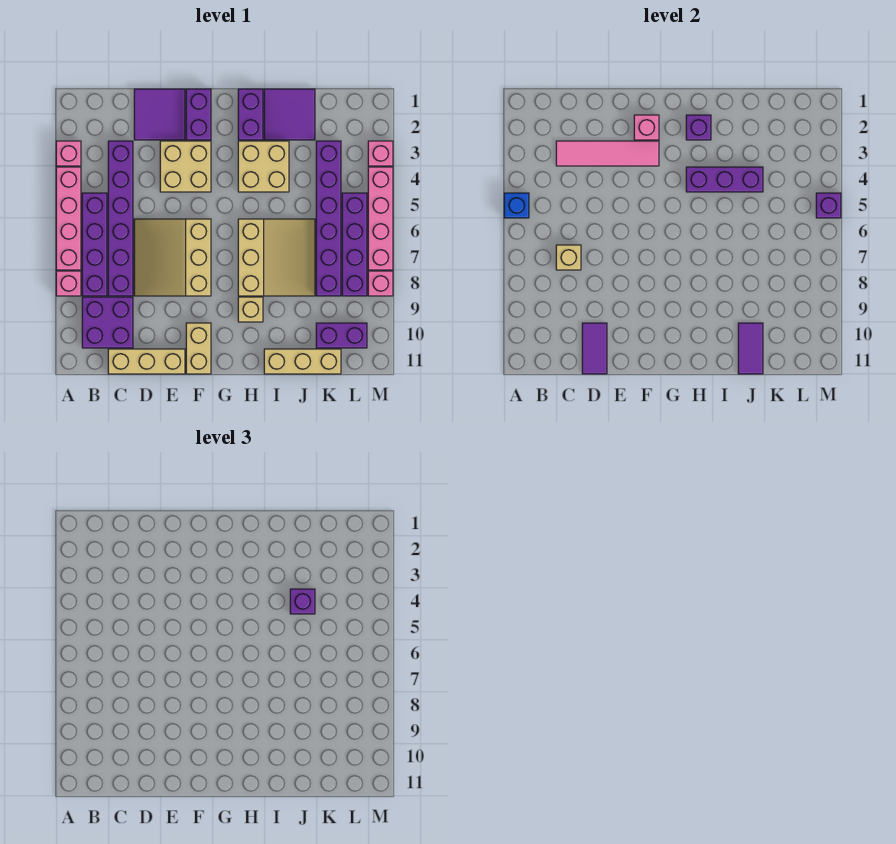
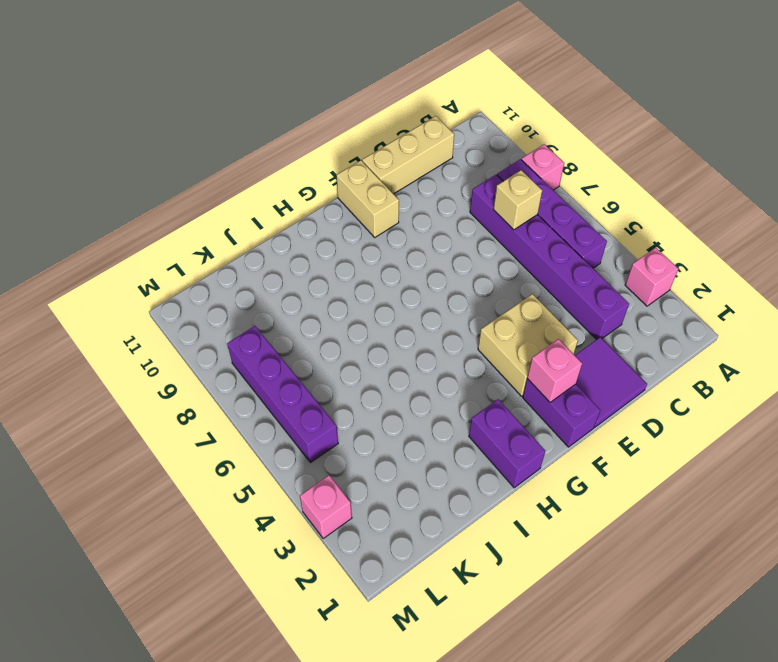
none -> pink 1x4 brick [56,167,81,270]
none -> purple 2x2 brick [82,297,133,348]
none -> tan 3x3 slope [134,219,211,296]
none -> tan 2x2 brick [238,141,289,192]

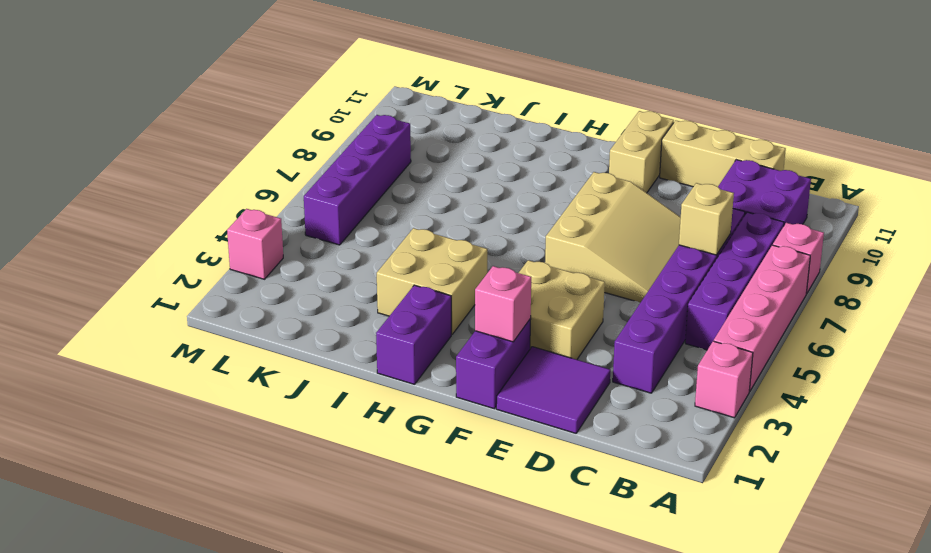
none -> tan 3x3 slope [238,219,315,296]
none -> tan 1x1 brick [238,297,263,322]
none -> purple 2x2 tile [264,89,315,140]
none -> tan 1x3 brick [264,349,341,374]

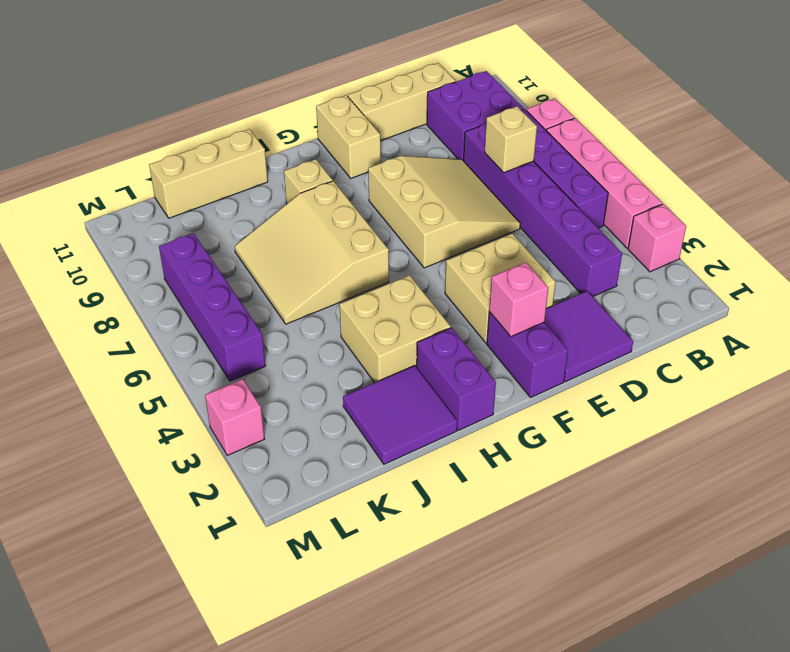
none -> purple 1x6 brick [316,141,341,296]
none -> purple 1x2 brick [316,323,367,348]
none -> pink 1x4 brick [368,167,393,270]
none -> pink 1x1 brick [368,271,393,296]

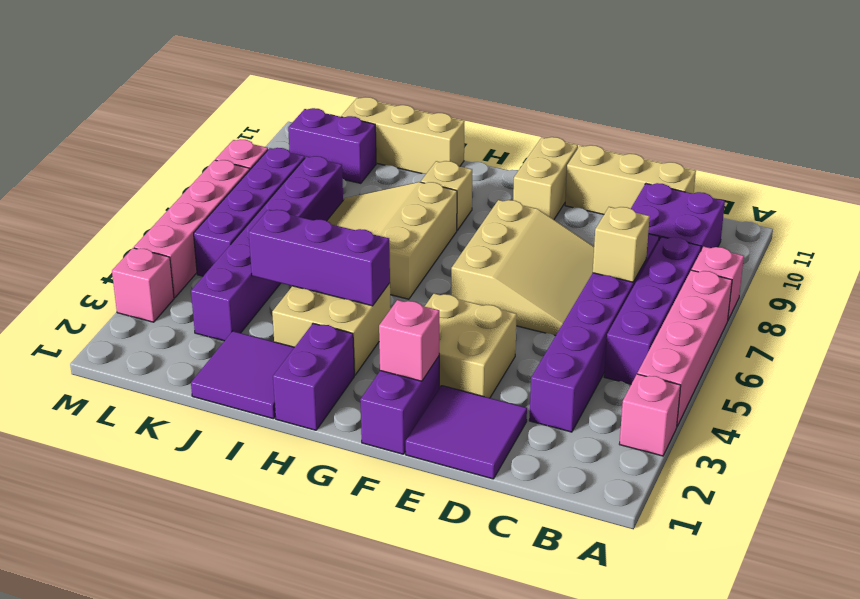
none -> blue 1x1 brick [504,193,529,218]
none -> pink 1x4 tile [556,141,659,166]
none -> purple 1x2 tile [582,323,607,374]
none -> purple 1x1 brick [686,115,711,140]

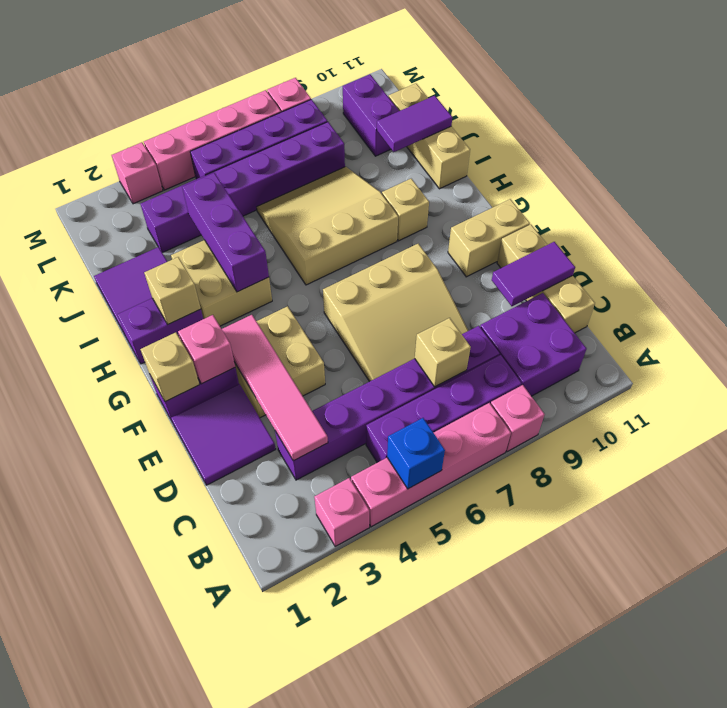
tan 1x1 brick [140,332,199,402] -> none
tan 1x1 brick [144,257,201,324] -> purple 1x1 brick [686,115,711,140]
none -> purple 1x1 brick [816,193,841,218]
none -> purple 1x1 brick [290,589,315,614]

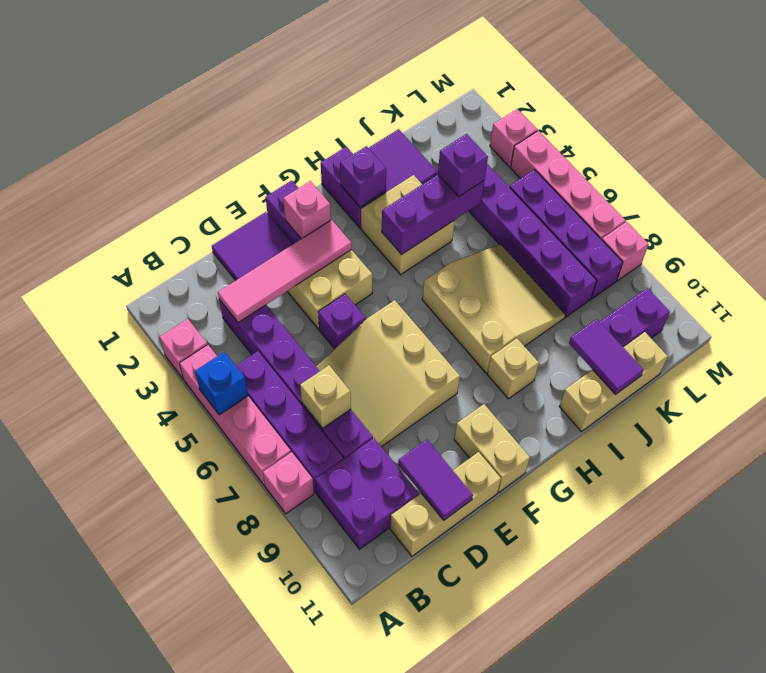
purple 1x1 brick [318,294,366,349] -> purple 1x1 brick moved to [816,193,841,218]

